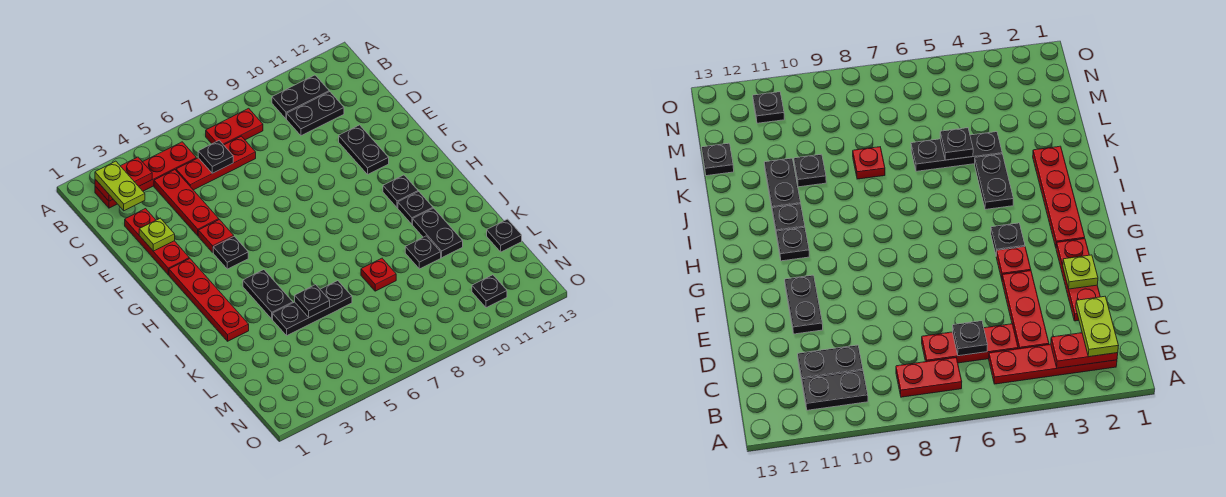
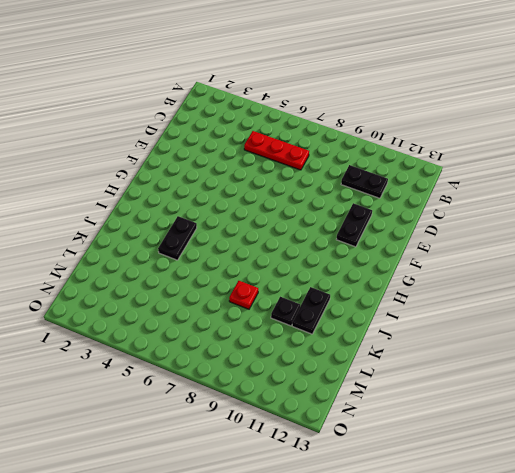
none -> red 1x4 plate [95,142,196,208]
none -> red 1x2 plate [206,108,263,145]
none -> black 1x2 plate [272,75,329,119]

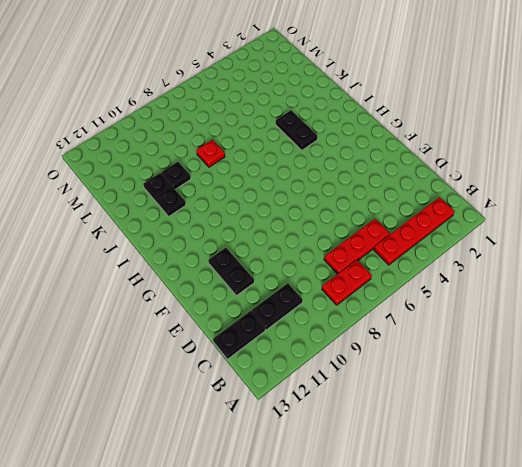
black 1x2 plate [213,311,265,359] -> black 1x2 plate moved to [272,75,329,119]
none -> red 1x3 plate [154,170,219,236]
none -> red 1x3 plate [125,209,189,275]
none -> red 1x1 plate [198,220,234,252]

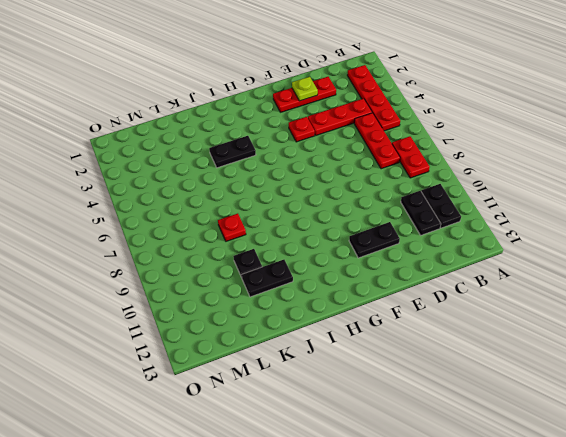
none -> red 1x4 plate [169,258,249,341]
none -> black 1x1 plate [213,236,248,269]
none -> black 1x1 plate [383,175,418,208]

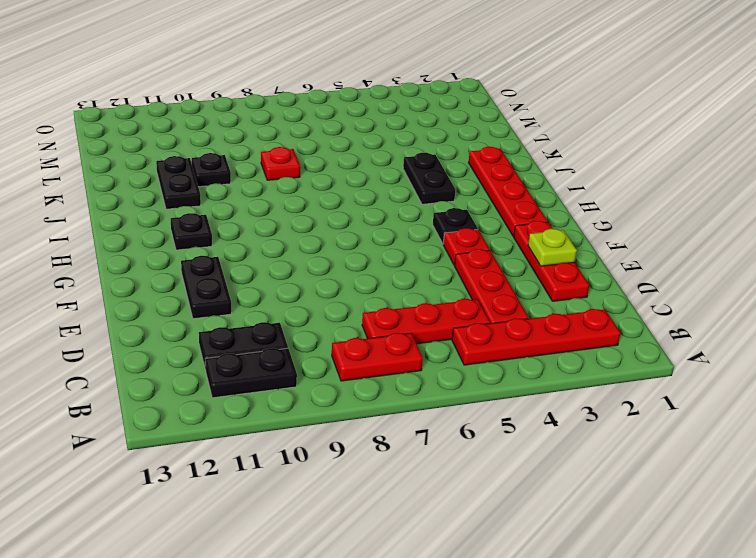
none -> black 1x1 plate [398,191,433,224]
none -> black 1x3 plate [273,281,352,335]
none -> black 1x1 plate [487,219,522,252]

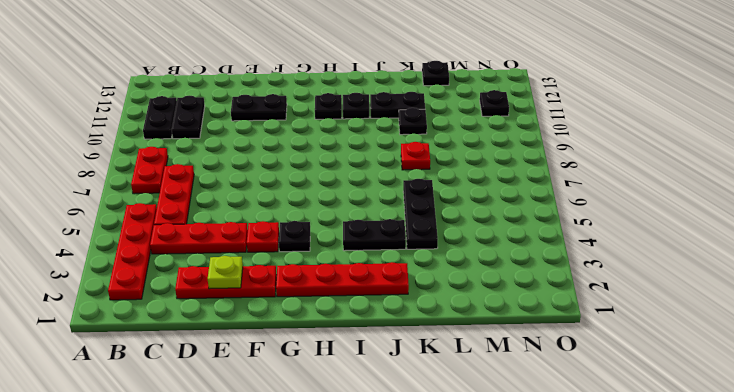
none -> red 1x2 plate [95,157,152,201]
none -> black 1x1 plate [198,140,233,173]
none -> black 1x1 plate [295,285,330,317]

